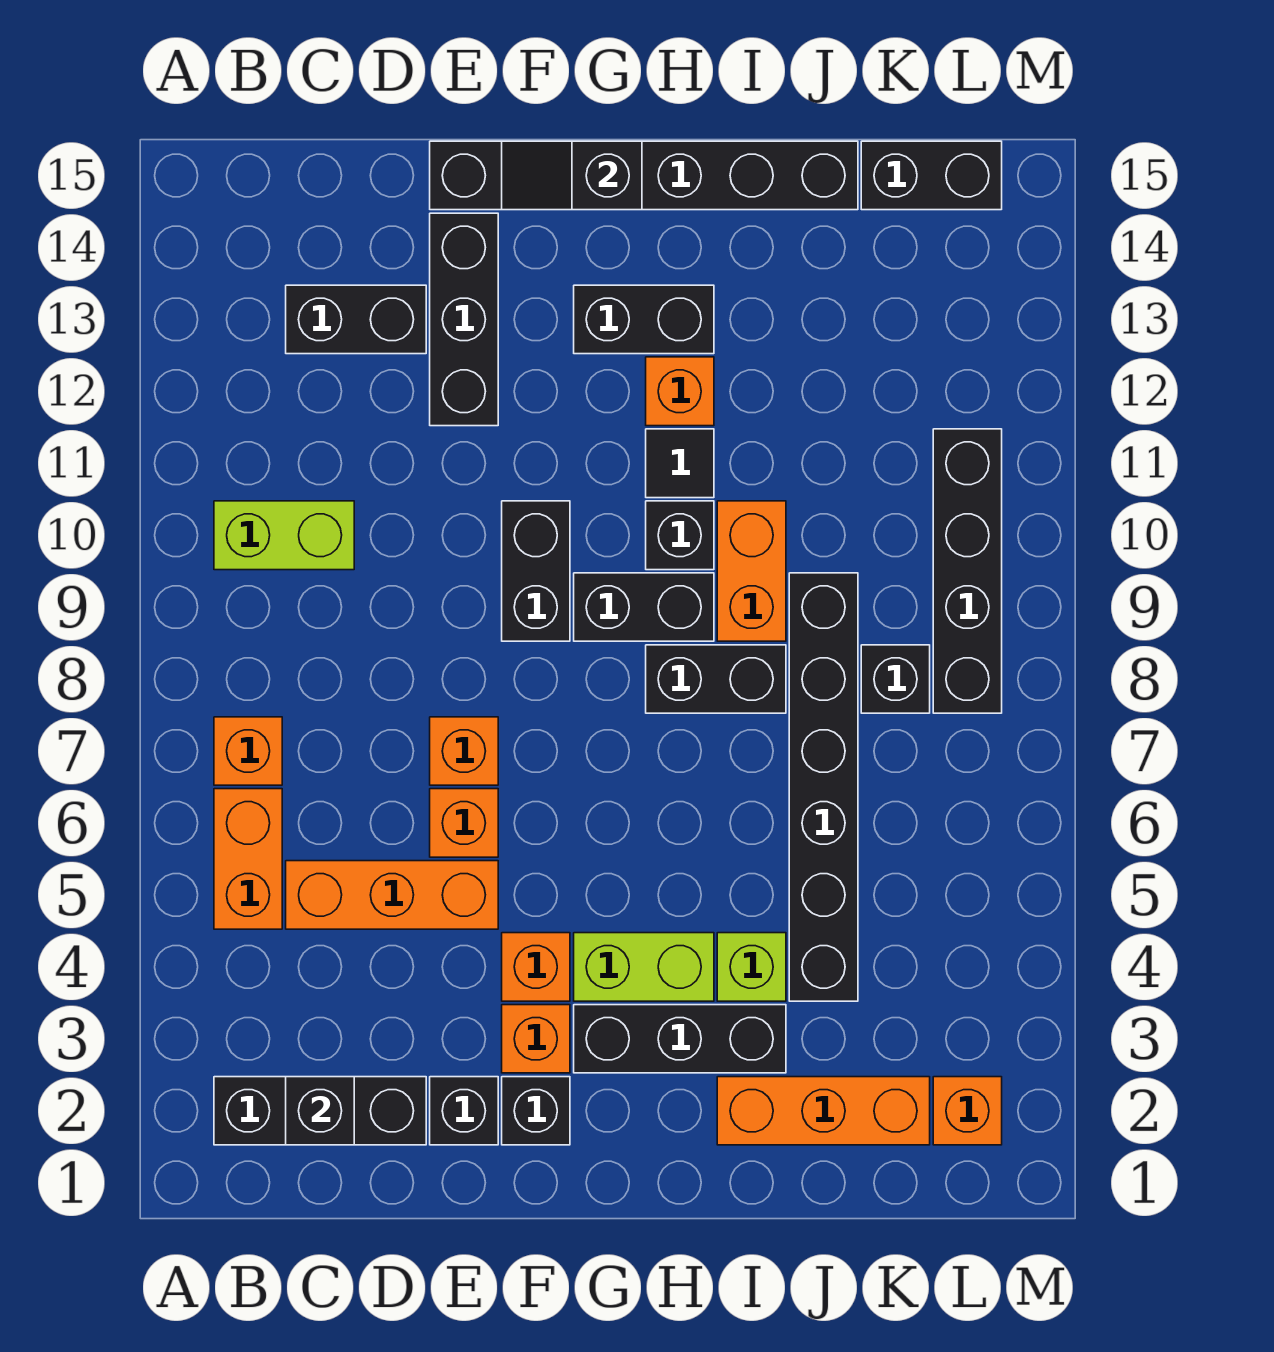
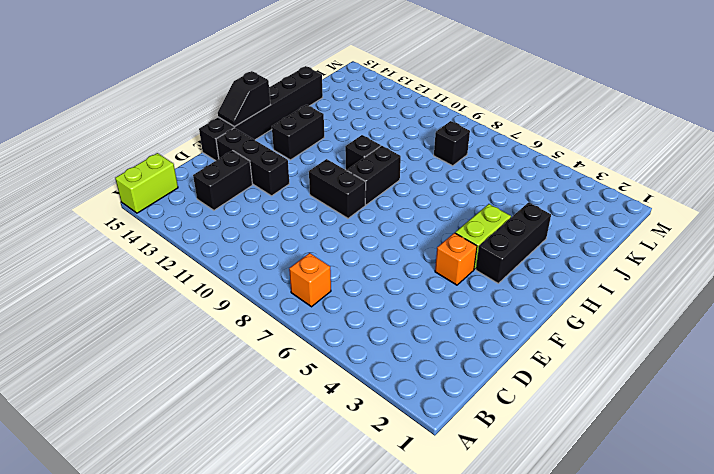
lime 1x2 brick [115,153,178,213] -> lime 1x2 brick moved to [214,501,354,570]
none -> black 1x3 brick [214,1077,426,1145]
none -> orange 1x2 brick [214,789,282,929]
none -> orange 1x3 brick [286,861,498,929]
none -> black 1x1 brick [430,1077,498,1145]

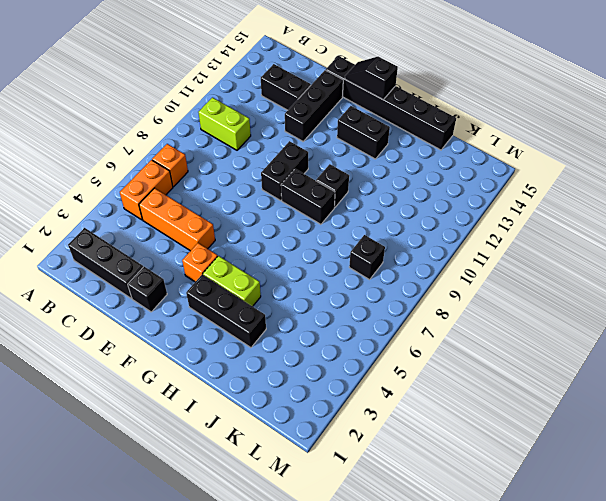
none -> orange 1x1 brick [430,789,498,857]
none -> orange 1x1 brick [430,717,498,785]
none -> black 1x1 brick [502,1077,570,1145]
none -> orange 1x1 brick [502,1005,570,1073]

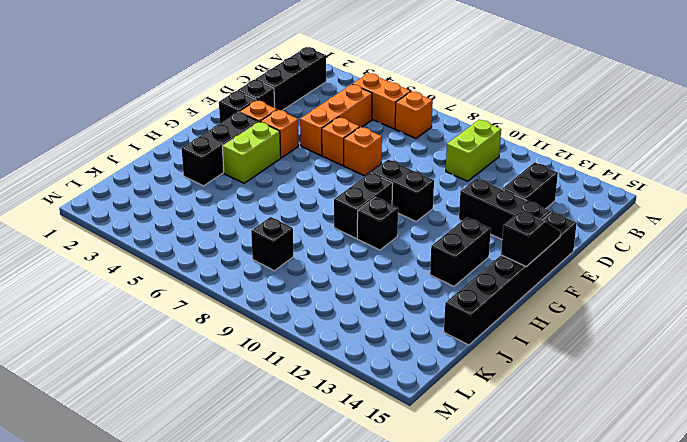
none -> black 1x2 brick [646,645,786,713]
none -> black 1x1 tile [646,429,714,498]
none -> orange 1x1 brick [646,357,714,426]
none -> orange 1x3 brick [717,1077,930,1145]

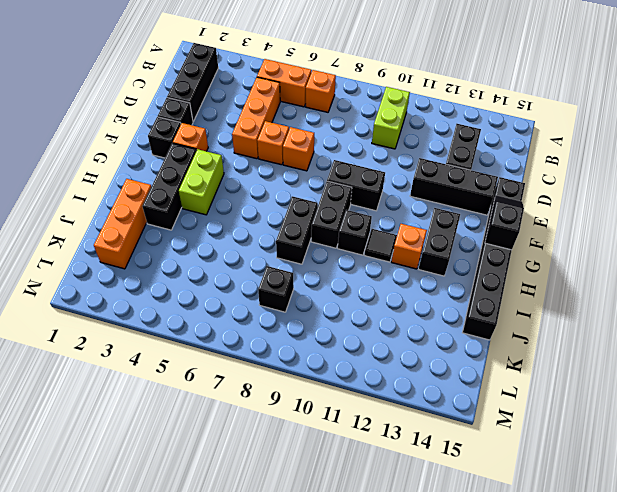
none -> orange 1x1 brick [502,933,570,1001]
none -> lime 1x1 brick [717,933,786,1001]
none -> orange 1x2 brick [717,501,786,641]
none -> black 1x6 brick [789,573,858,1001]

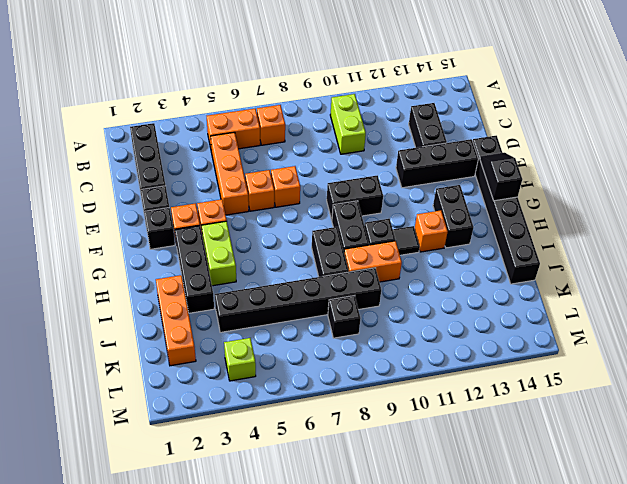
lime 1x1 brick [224,338,256,381] -> lime 1x1 brick moved to [717,933,786,1001]
none -> black 1x2 brick [861,141,1002,210]
none -> orange 1x1 brick [933,1077,1002,1145]
none -> black 1x4 brick [933,429,1002,713]
none -> black 1x1 brick [286,1077,354,1145]

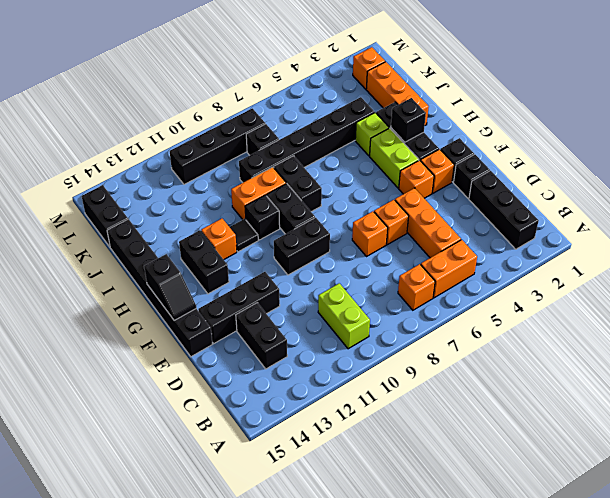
black 1x1 brick [391,98,426,142] -> black 1x1 brick moved to [286,1077,354,1145]

